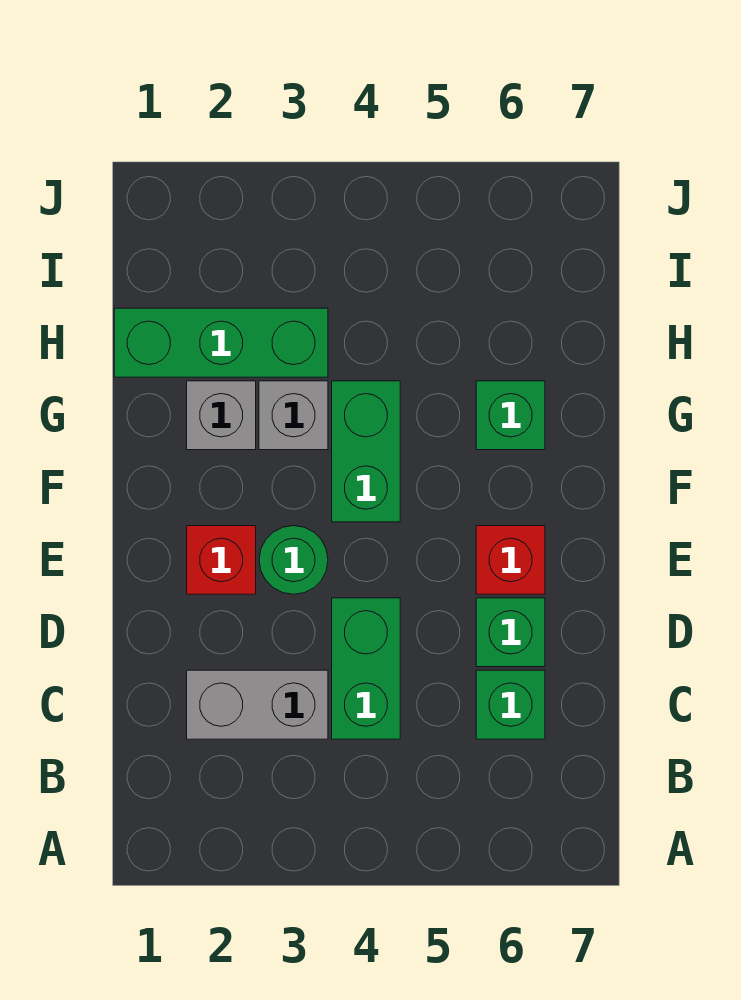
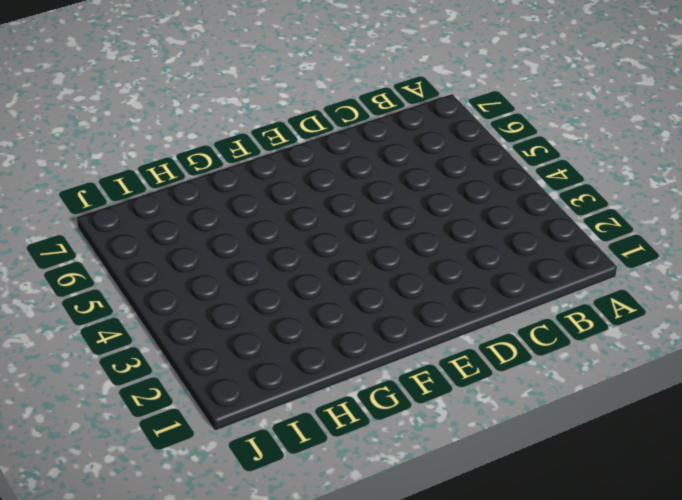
none -> grey 1x2 brick [187,670,328,739]
none -> green 1x2 brick [332,598,400,739]
none -> green 1x1 brick [476,670,545,739]

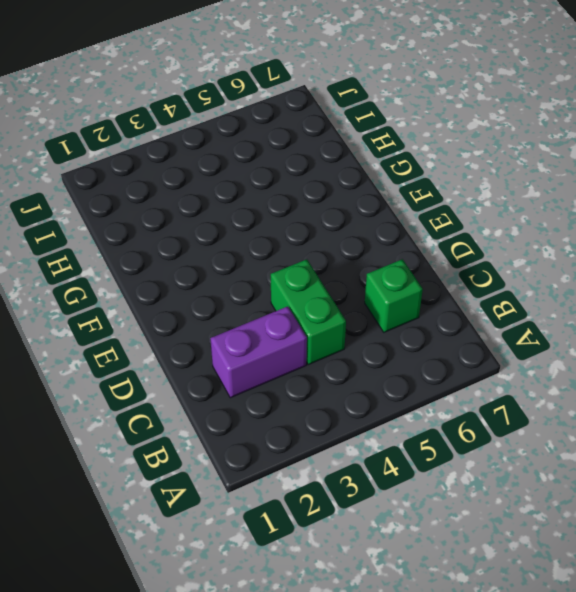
purple 1x2 brick [210,306,307,398] -> grey 1x2 brick [187,670,328,739]
none -> green 1x1 brick [476,598,545,667]
none -> red 1x1 brick [187,526,256,594]
none -> green 1x1 round brick [259,526,328,594]

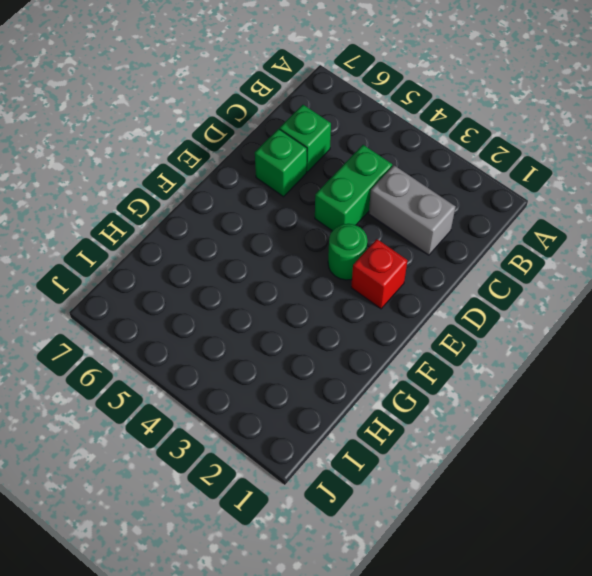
none -> red 1x1 brick [476,526,545,594]
none -> green 1x2 brick [332,381,400,522]
none -> grey 1x1 brick [187,381,256,450]

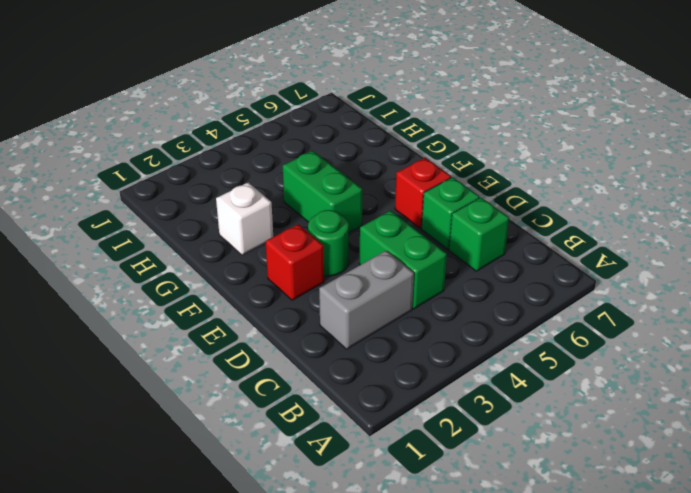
white 1x1 brick [216,183,273,255] -> grey 1x1 brick [187,381,256,450]
none -> grey 1x1 brick [259,381,328,450]
none -> green 1x1 brick [476,381,545,450]
none -> green 1x3 brick [114,308,328,377]

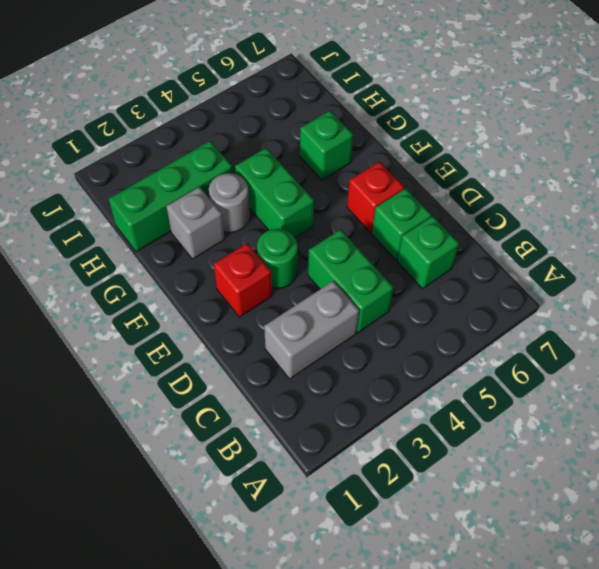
grey 1x1 round brick [209,173,250,232] -> grey 1x1 brick [259,381,328,450]

